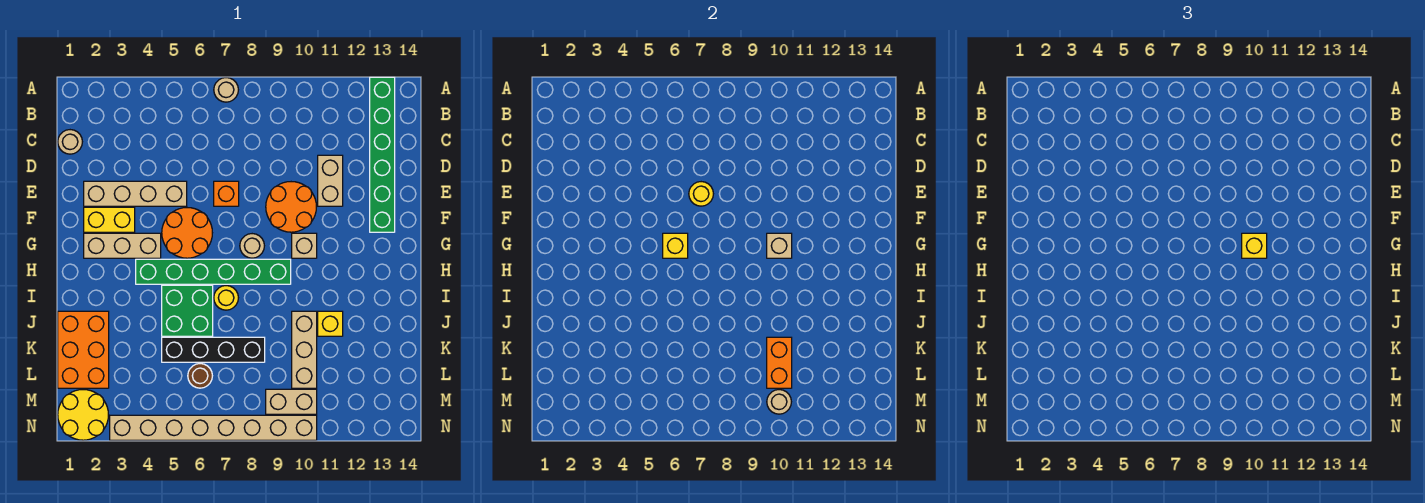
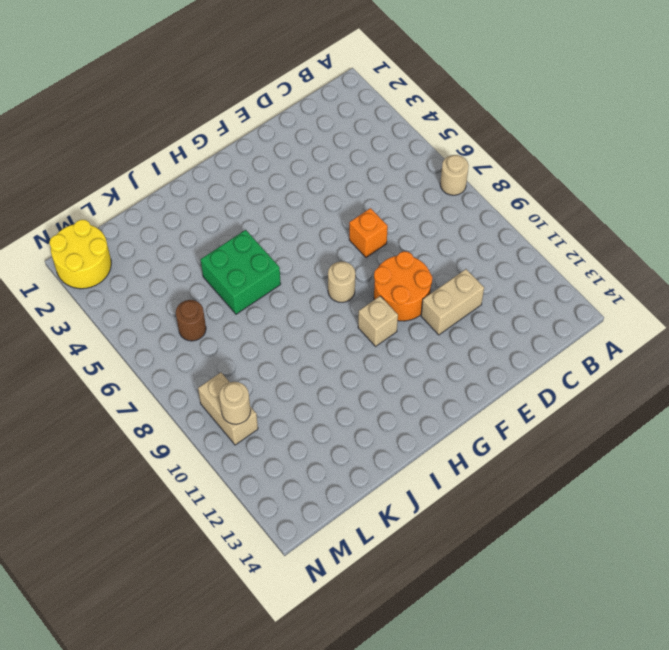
none -> green 1x6 brick [370,77,395,232]
none -> tan 1x1 round brick [58,130,82,154]
none -> tan 1x4 brick [84,181,187,206]

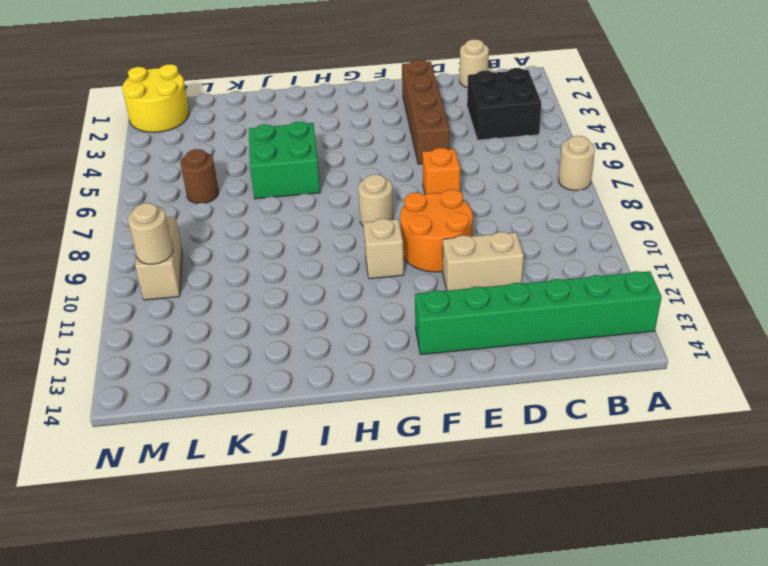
black 2x2 brick [467,68,541,140] -> none
brown 1x4 brick [402,60,449,164] -> tan 1x4 brick [84,181,187,206]
none -> yellow 1x2 brick [84,207,135,232]
none -> orange 2x2 round brick [162,208,212,258]
none -> tan 1x3 brick [84,233,161,258]

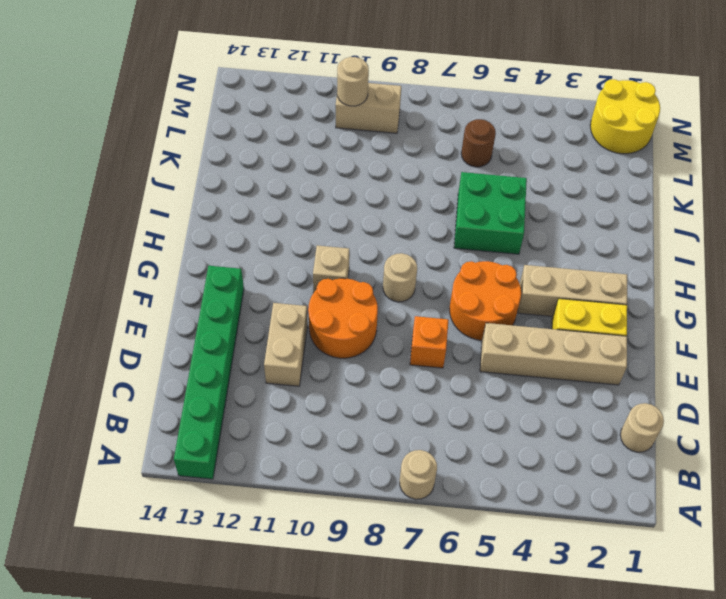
none -> green 1x6 brick [136,259,291,284]
none -> yellow 1x1 round brick [214,286,238,310]
none -> orange 2x3 brick [58,311,109,388]

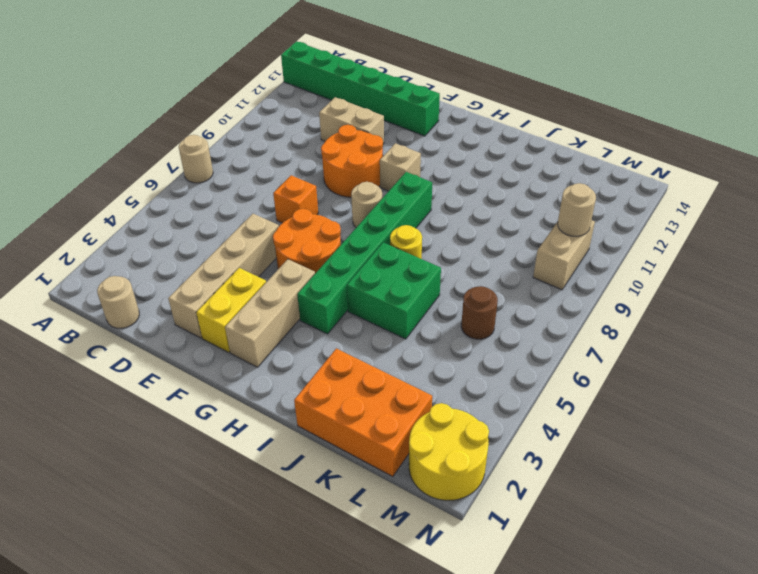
none -> tan 1x3 brick [292,311,317,388]
none -> yellow 1x1 brick [318,311,343,336]
none -> black 1x4 brick [162,337,265,362]

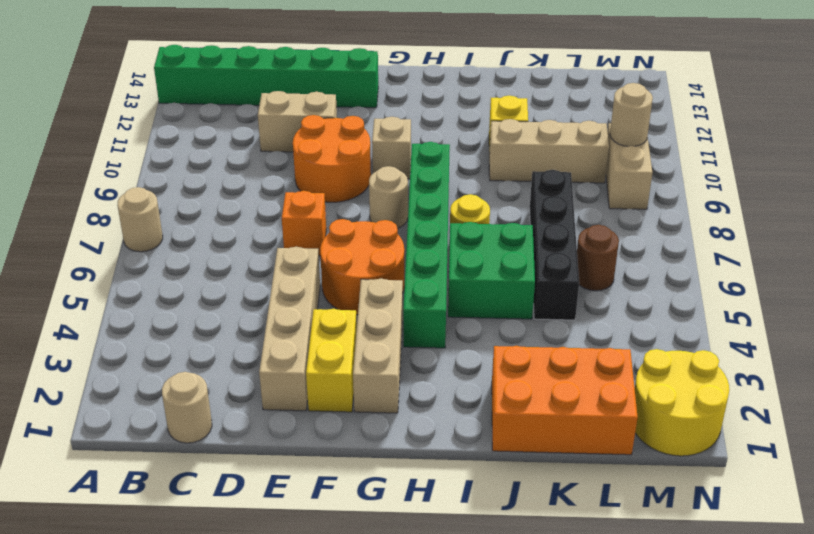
none -> tan 1x8 brick [110,415,317,440]
none -> yellow 1x1 round brick [689,182,713,206]
none -> yellow 1x1 brick [663,233,688,258]

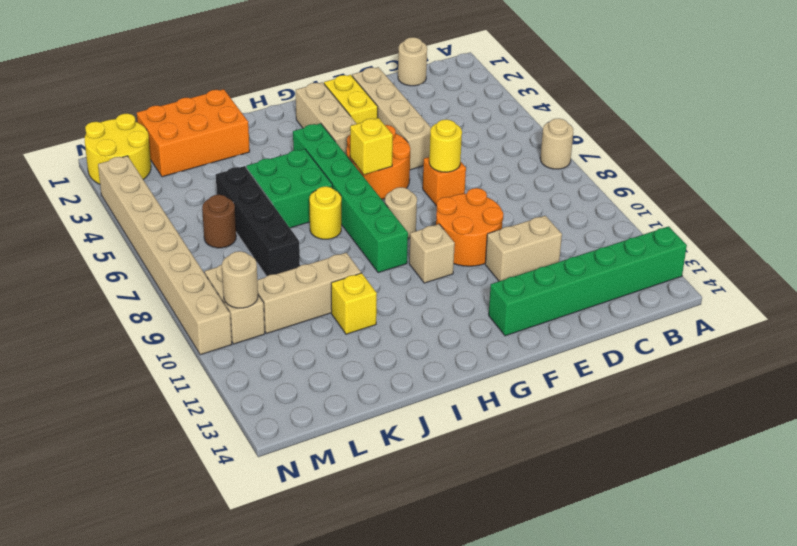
none -> tan 1x1 brick [767,233,792,258]
none -> orange 1x2 brick [767,337,792,388]
none -> yellow 1x1 brick [1242,233,1267,258]

